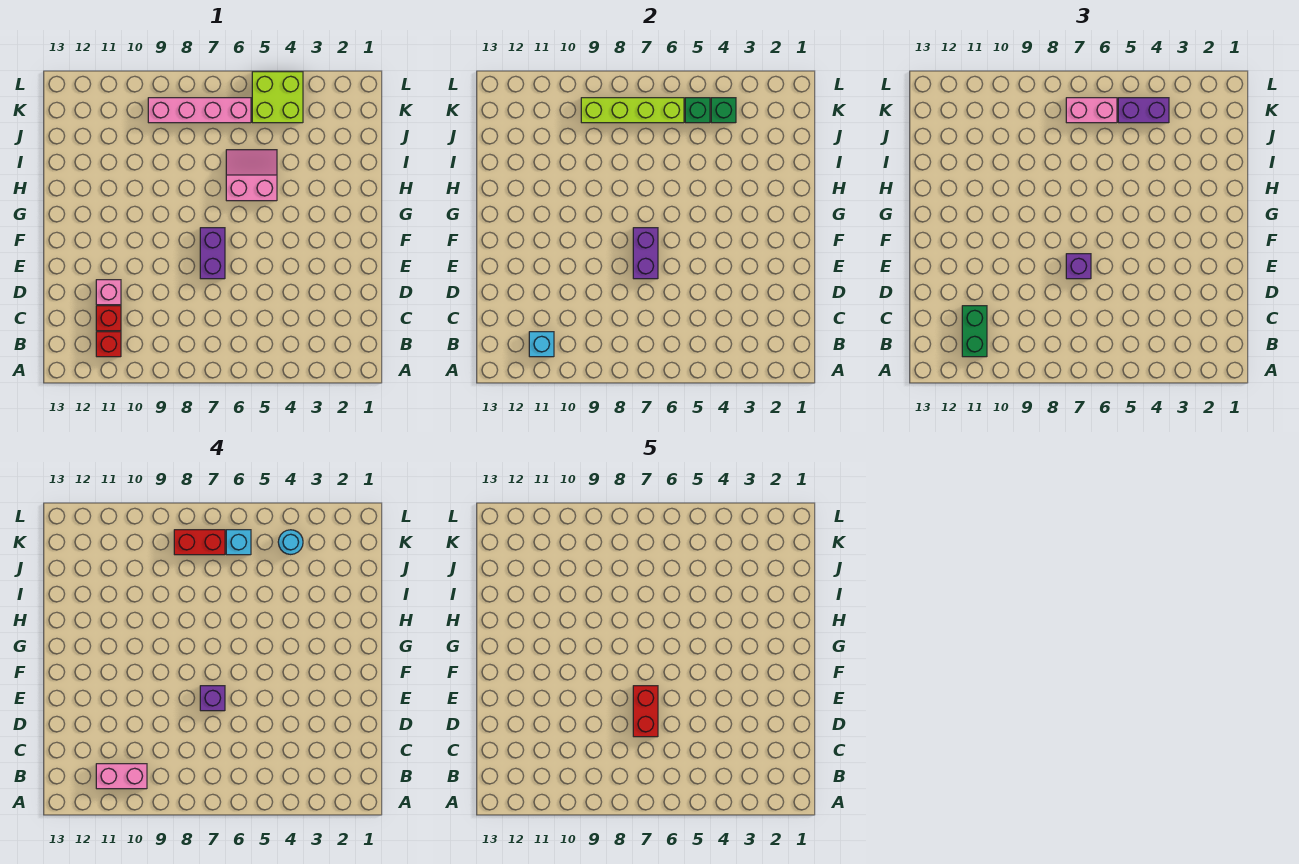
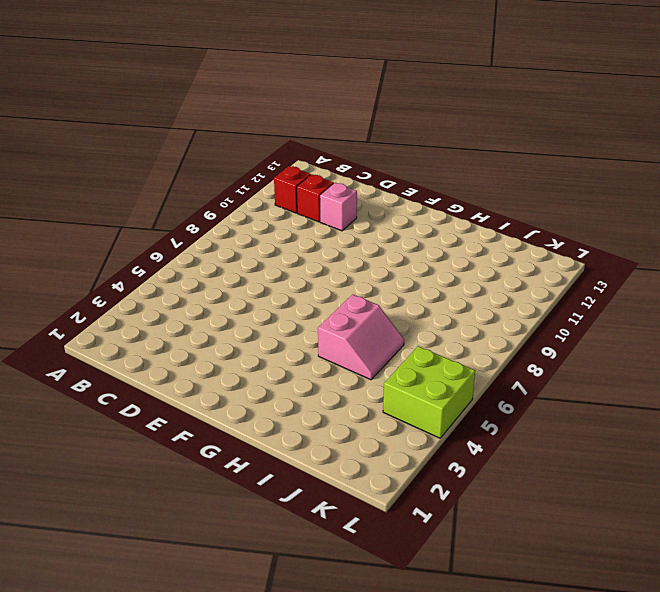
none -> purple 1x2 brick [200,228,225,279]
none -> pink 1x4 brick [148,98,251,123]
none -> cyan 1x1 brick [529,332,554,357]

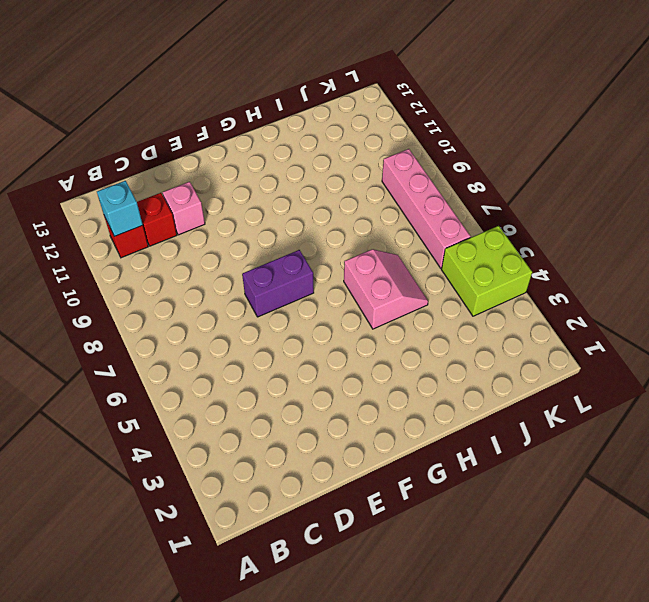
none -> purple 1x2 brick [633,228,658,279]
none -> green 1x1 brick [711,98,736,123]
none -> green 1x1 brick [685,98,710,123]

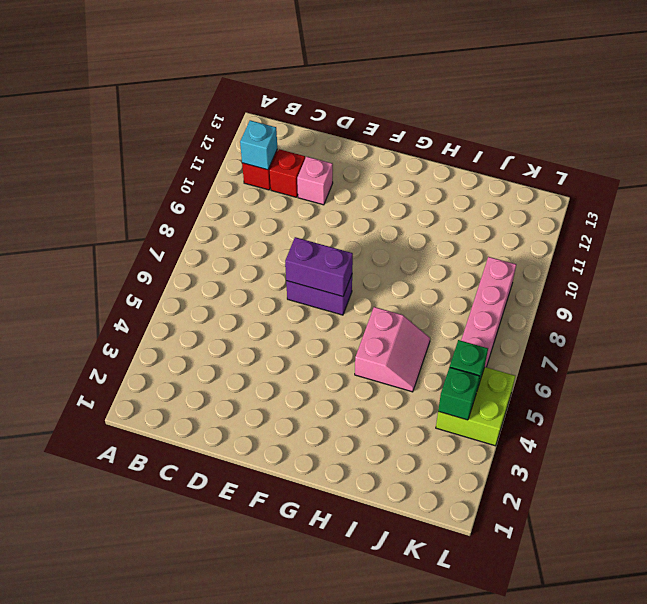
none -> lime 1x4 brick [581,98,684,123]
none -> green 1x2 brick [962,306,987,357]
none -> purple 1x1 brick [1066,254,1091,279]

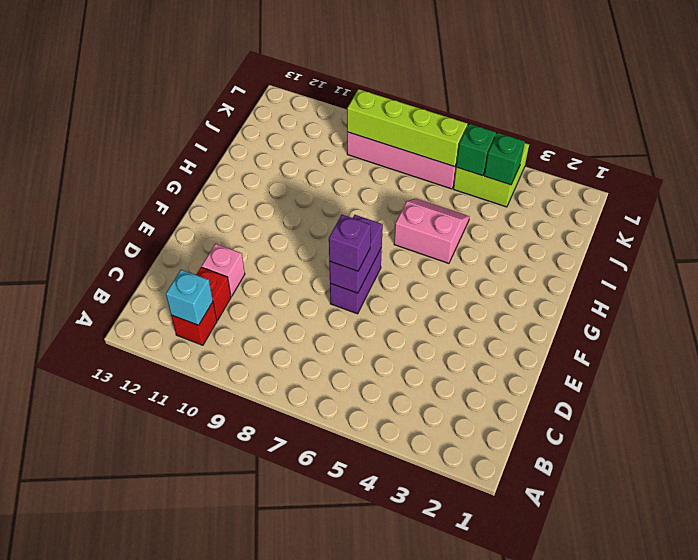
none -> green 1x2 brick [962,306,987,357]
none -> purple 1x2 brick [1118,98,1169,123]
none -> pink 1x2 brick [1066,98,1117,123]

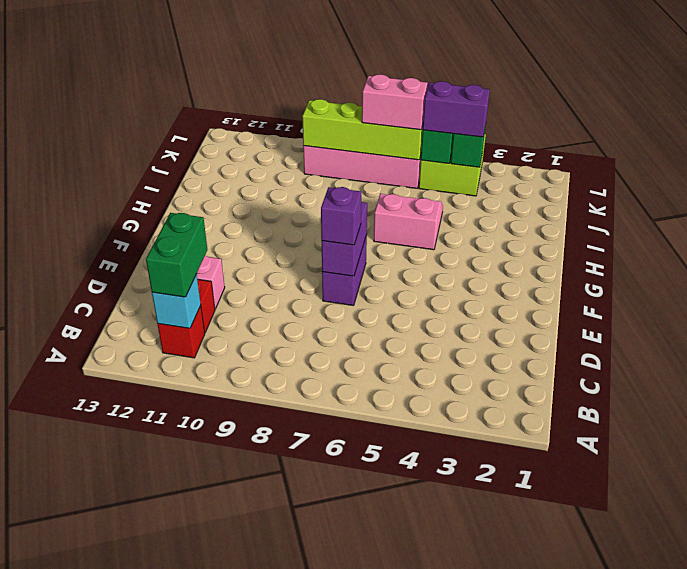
none -> pink 1x2 brick [96,764,147,789]
none -> purple 1x1 brick [200,686,225,711]
none -> cyan 1x1 round brick [278,530,303,554]

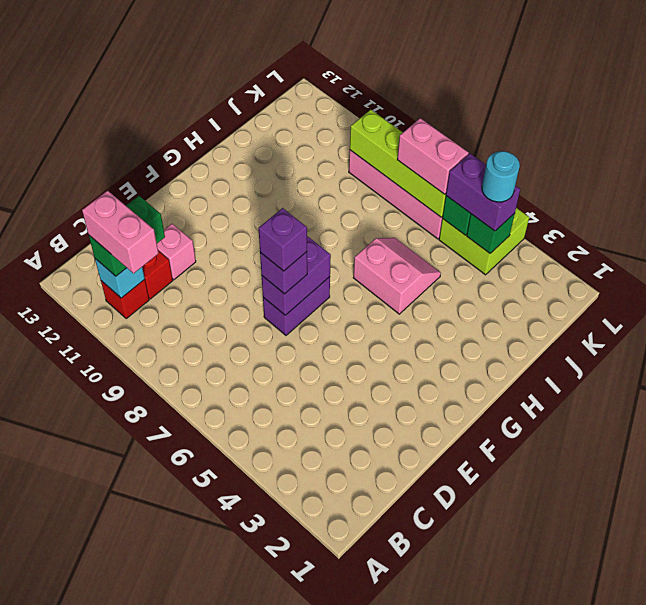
none -> cyan 1x1 brick [226,530,251,555]
none -> red 1x2 brick [174,530,225,555]
none -> red 1x2 brick [633,686,658,737]

